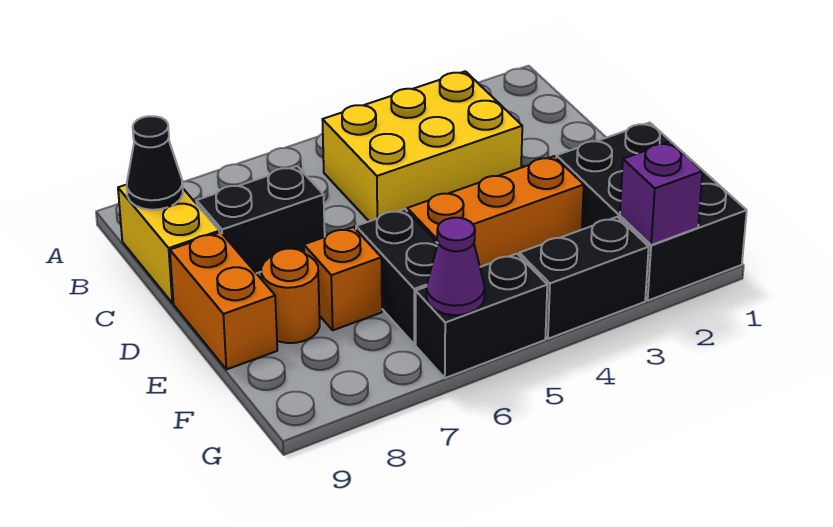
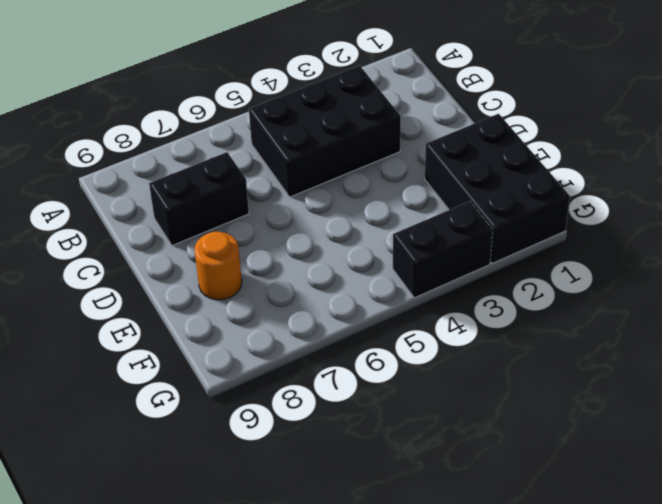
black 2x3 brick [249,65,401,197] -> yellow 2x3 brick [322,71,522,221]
none -> yellow 1x2 brick [118,185,219,303]
none -> orange 1x2 brick [170,232,277,370]
none -> orange 1x3 brick [407,156,584,267]

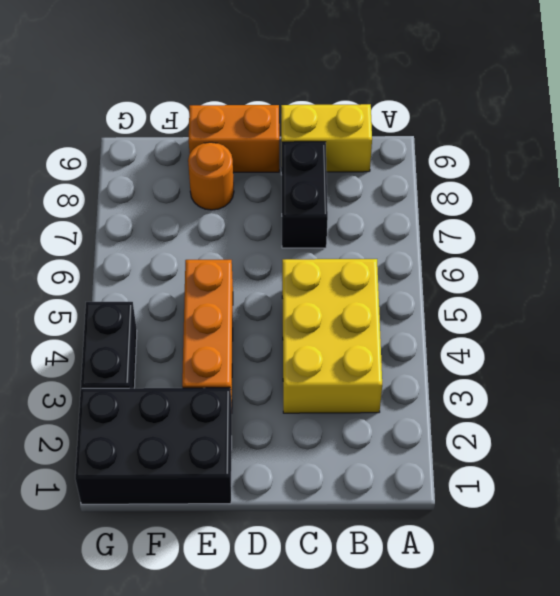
none -> black 1x2 brick [356,209,438,344]
none -> orange 1x1 brick [304,227,382,330]
none -> black 1x2 brick [416,254,547,378]

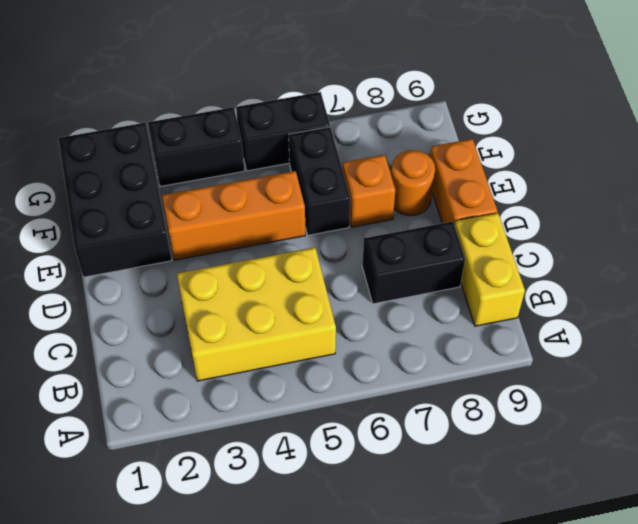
none -> black 1x1 cone [127,116,183,210]
none -> purple 1x1 brick [620,142,703,245]
none -> purple 1x1 cone [426,218,485,315]

